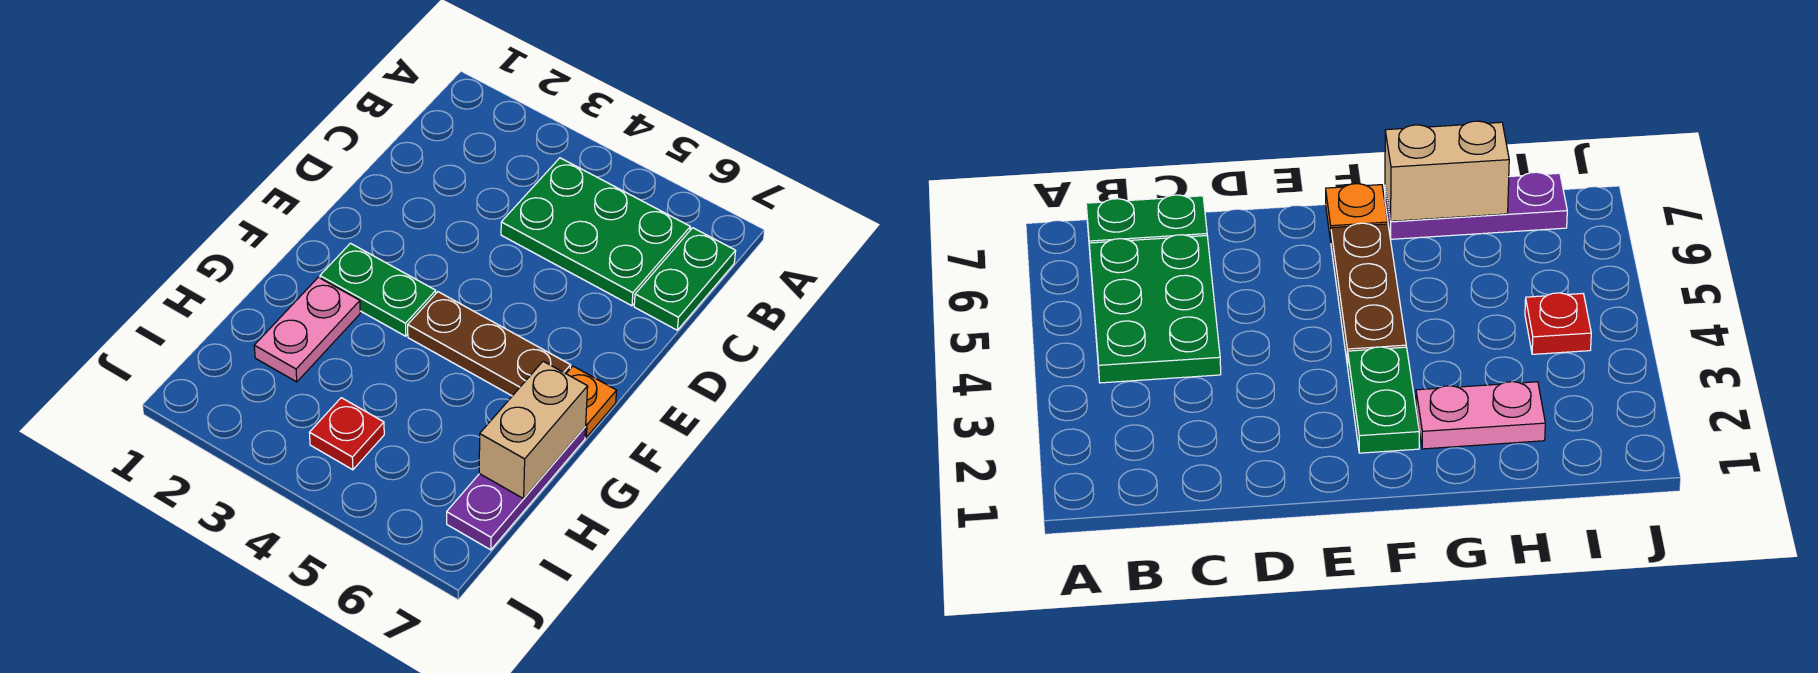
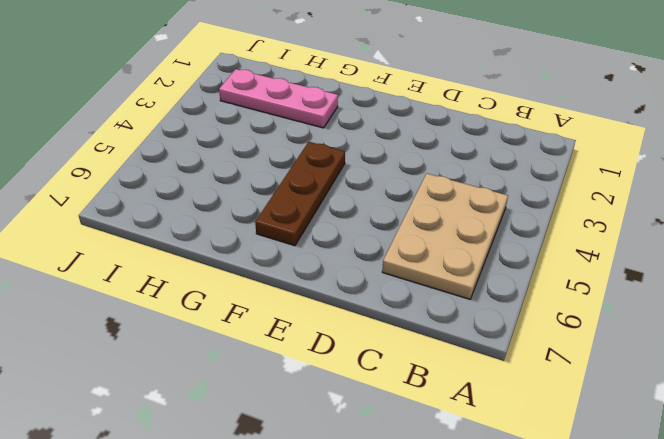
tan 2x3 plate [382,173,508,299] -> green 2x3 plate [501,158,690,306]
pink 1x3 plate [219,69,338,128] -> pink 1x2 plate [254,277,360,382]
none -> green 1x2 plate [634,228,736,330]
none -> green 1x2 plate [320,243,436,336]

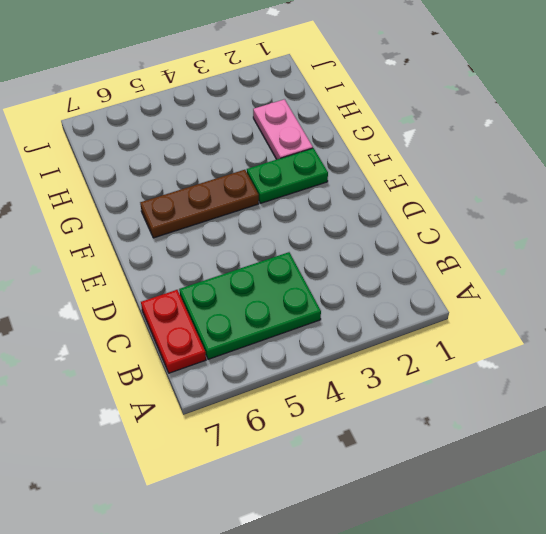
red 1x2 plate [141,290,206,373] -> green 1x2 plate [634,228,736,330]
none -> orange 1x1 plate [566,366,617,437]
none -> purple 1x3 plate [447,427,586,550]

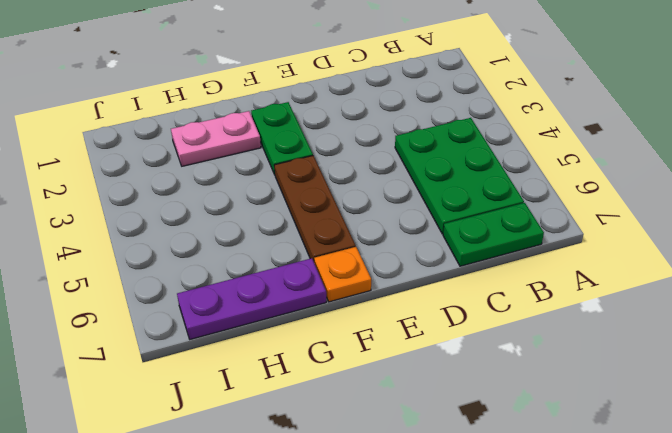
none -> red 1x1 plate [309,398,384,470]
none -> tan 1x2 brick [479,361,588,499]

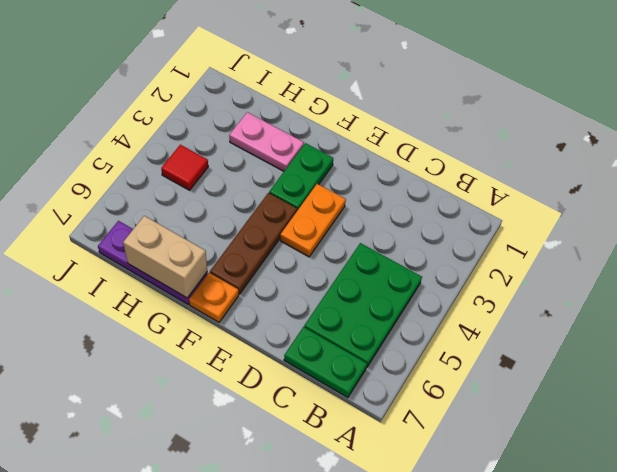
orange 1x2 plate [280,184,346,257] -> none
red 1x1 tile [161,145,208,190] -> red 1x1 plate [309,398,384,470]

